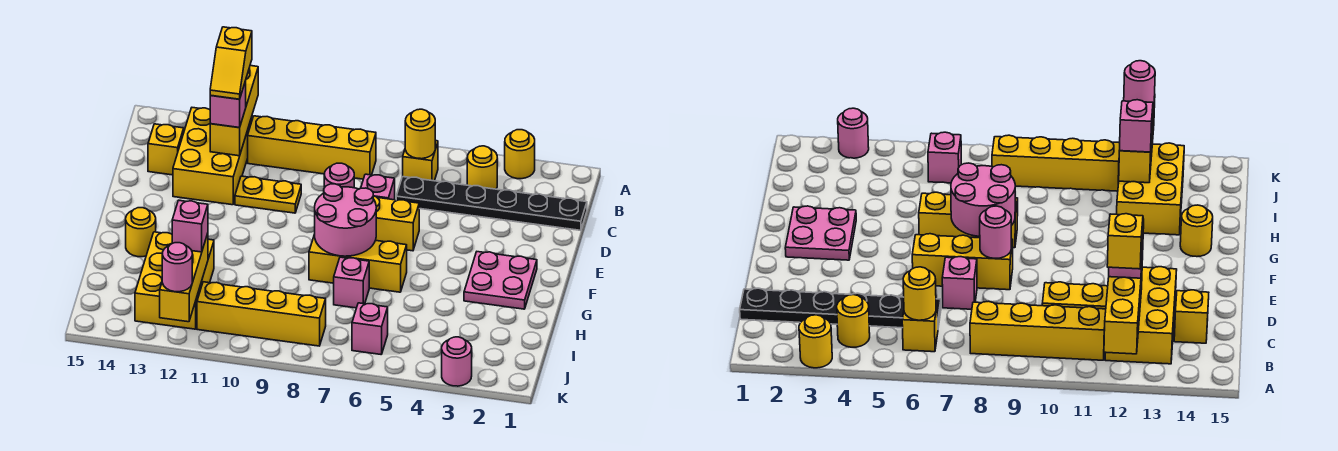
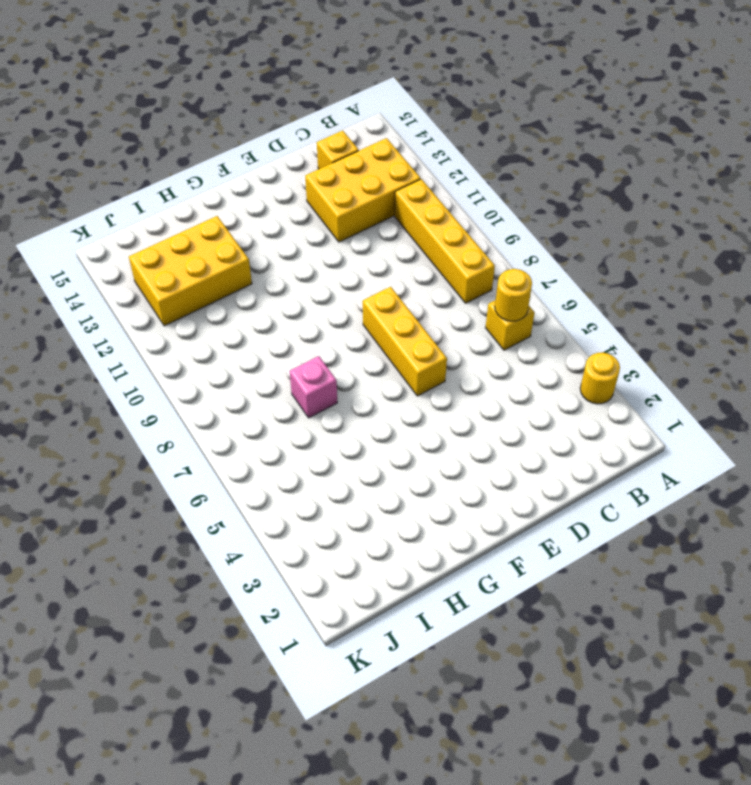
none -> yellow 1x1 round brick [467,146,497,189]
none -> black 1x6 plate [396,177,587,230]
none -> pink 1x1 brick [361,174,395,200]

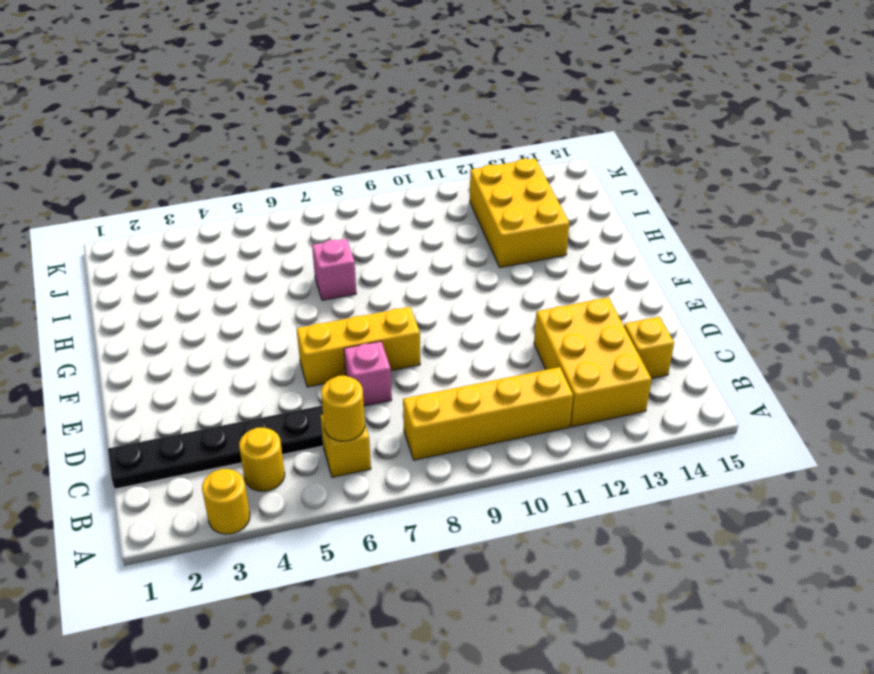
none -> yellow 1x2 plate [235,176,301,213]
none -> pink 2x2 plate [464,252,537,309]
none -> yellow 1x3 brick [309,234,407,292]

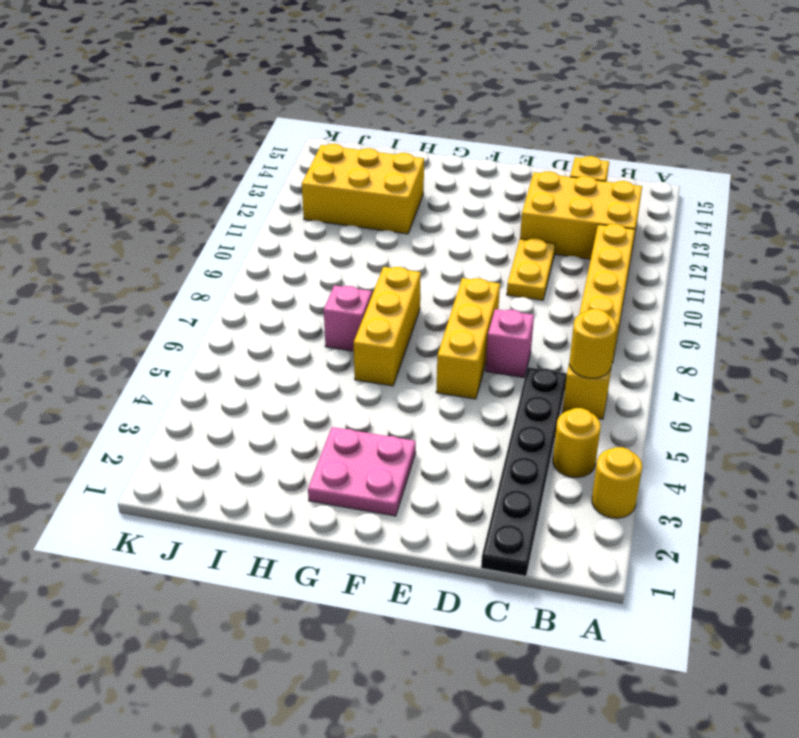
none -> yellow 1x1 round brick [126,208,156,257]
none -> pink 1x1 brick [352,303,388,354]
none -> yellow 1x4 brick [197,282,326,346]

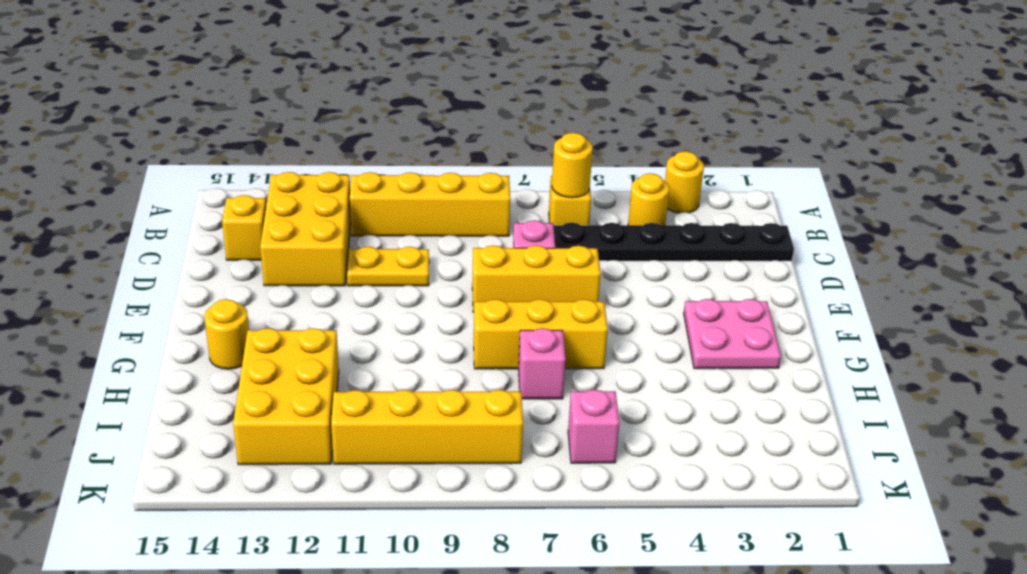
none -> pink 1x1 round brick [442,337,472,386]
none -> yellow 1x3 brick [210,66,258,156]
none -> pink 1x1 round brick [324,163,354,188]

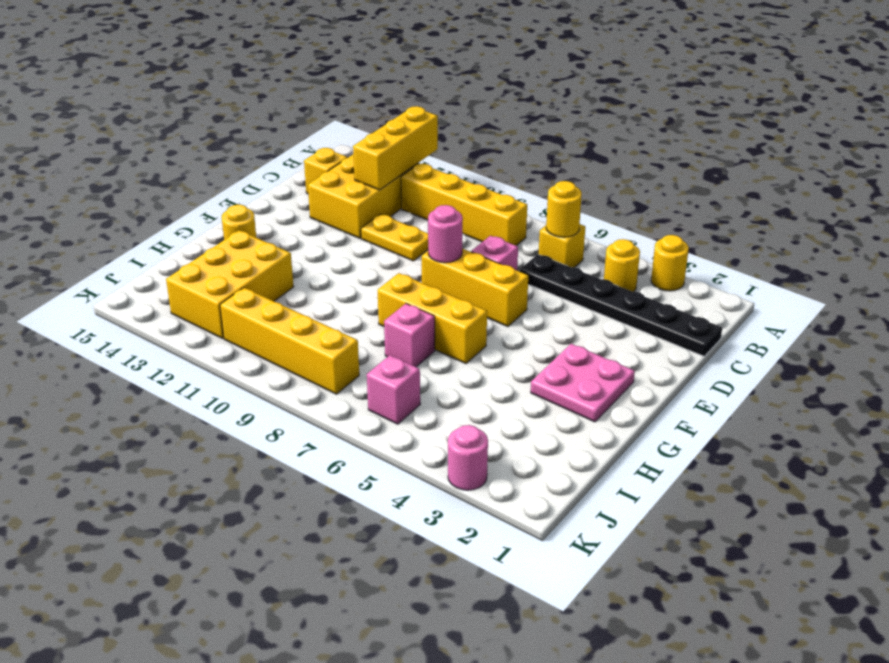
none -> pink 2x2 round brick [315,184,376,256]
none -> yellow 1x3 brick [160,233,208,322]
none -> pink 1x1 brick [210,81,246,128]

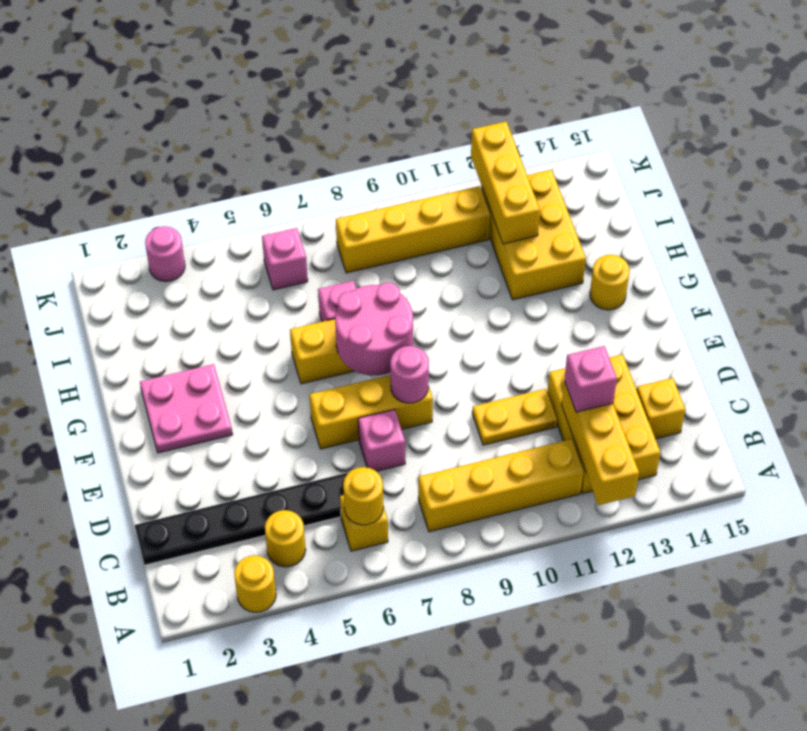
none -> pink 1x1 brick [172,200,208,252]
none -> pink 1x1 round brick [162,243,192,292]
none -> yellow 1x2 slope [210,27,252,99]

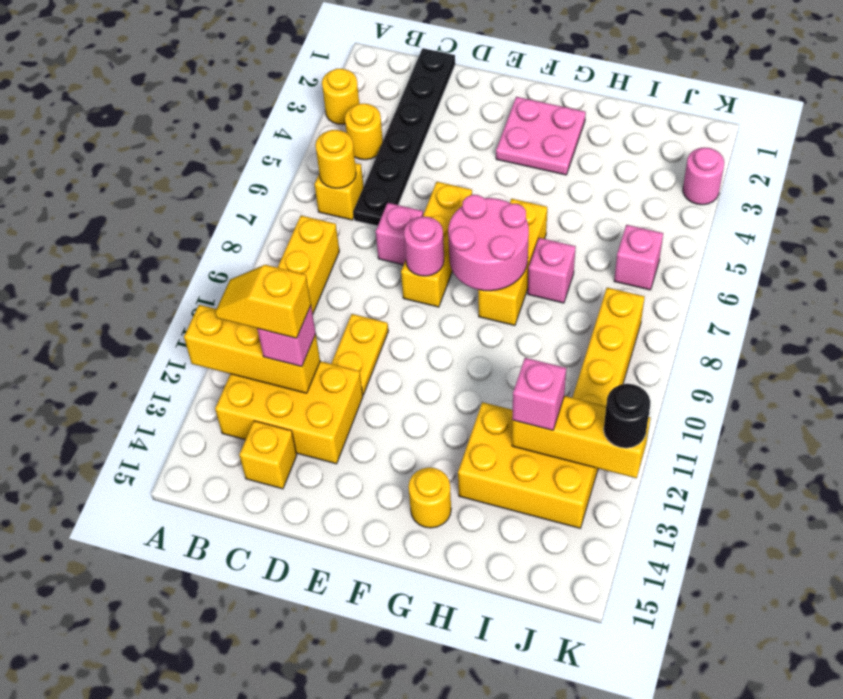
yellow 1x2 slope [215,265,311,338] -> yellow 1x2 slope turned to [210,27,252,99]
black 1x1 round brick [604,384,651,448] -> pink 1x1 round brick [162,243,192,292]

